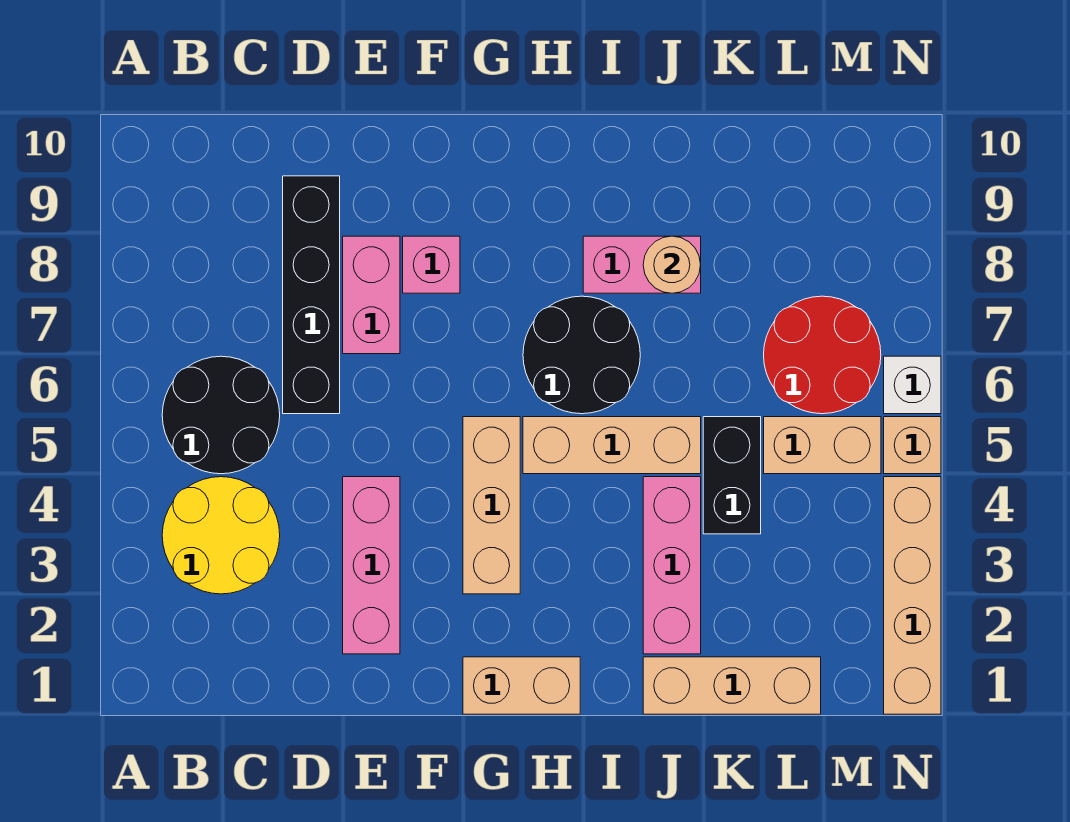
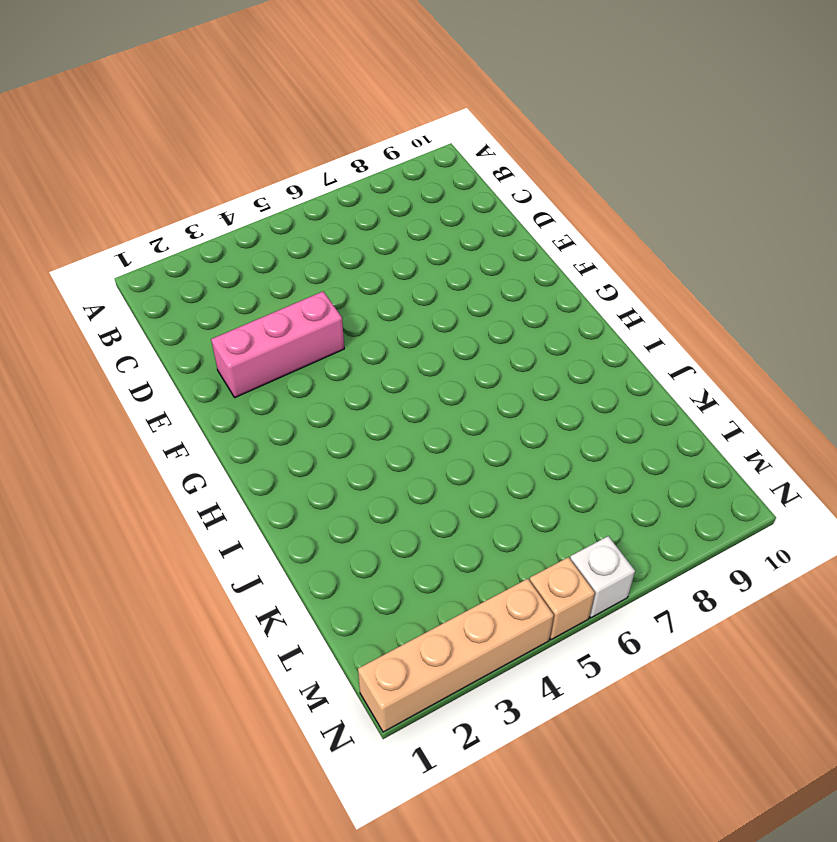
none -> yellow 2x2 round brick [162,477,280,594]
none -> black 2x2 round brick [162,356,280,474]
none -> black 1x4 brick [283,176,340,414]

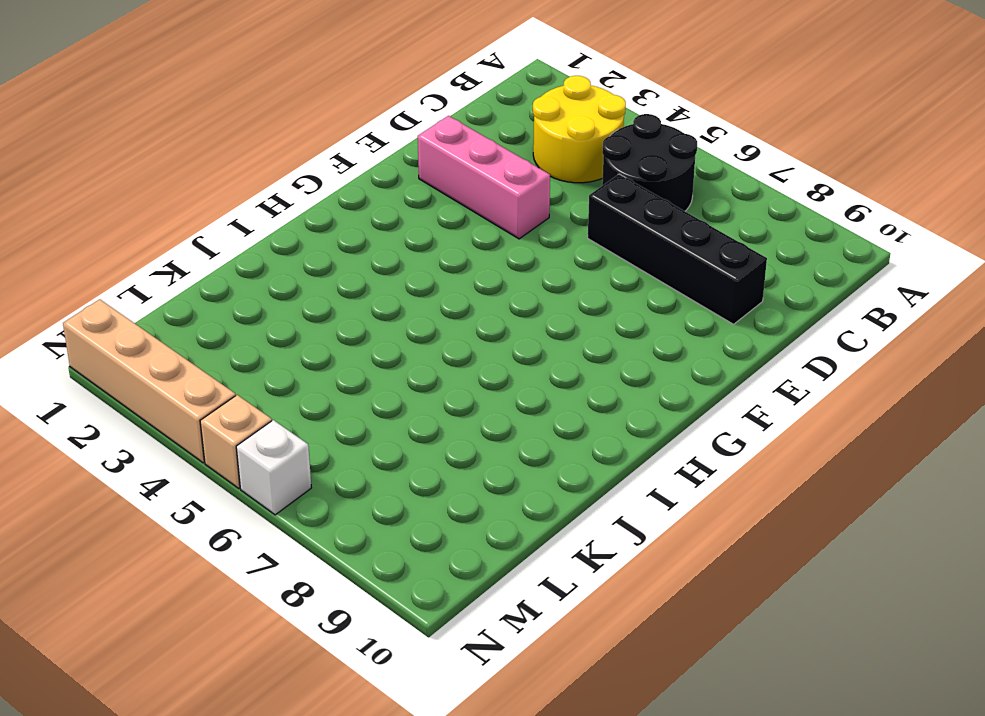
none -> pink 1x2 brick [343,236,400,354]
none -> pink 1x1 brick [403,236,460,293]
none -> tan 1x2 brick [463,657,580,714]

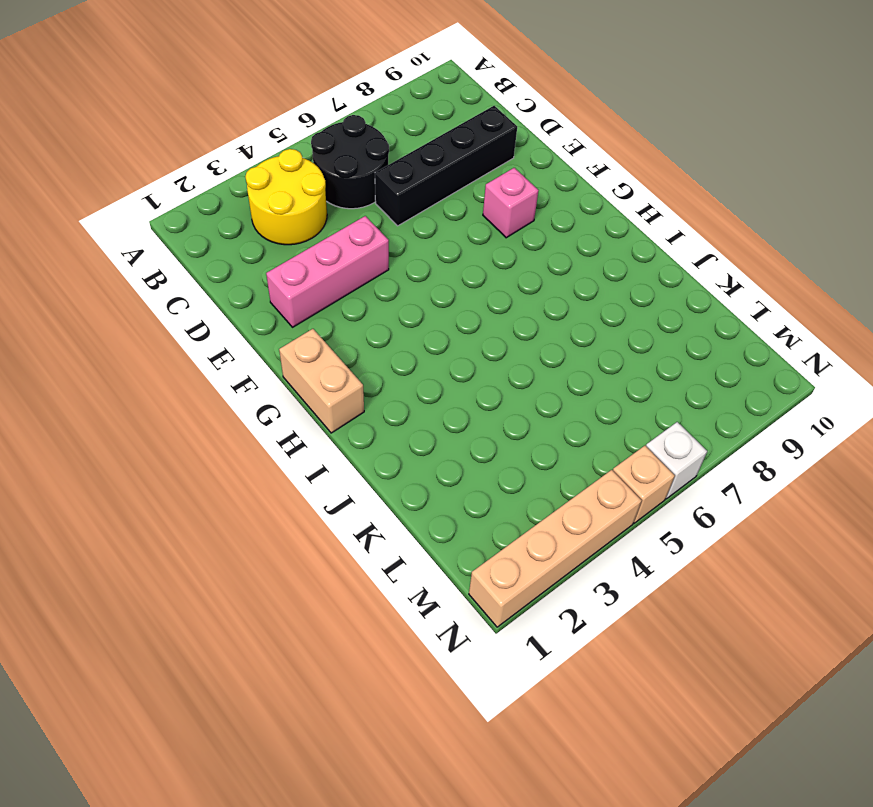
none -> pink 1x2 brick [343,236,400,354]
none -> tan 1x3 brick [463,417,520,594]
none -> tan 1x3 brick [523,417,701,474]

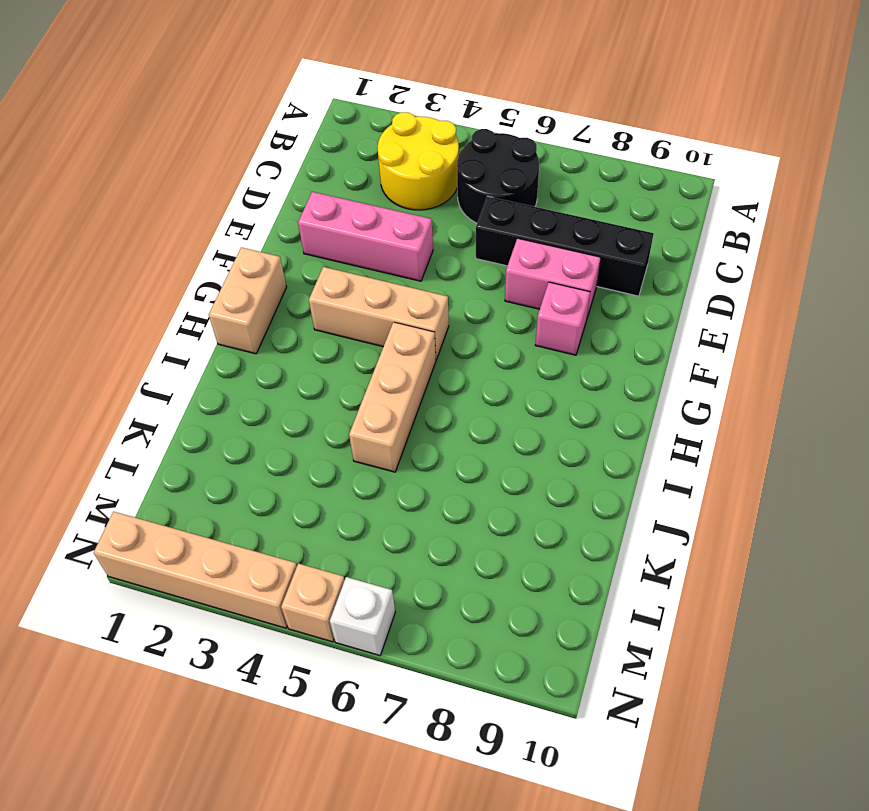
none -> black 2x2 round brick [523,296,640,414]
none -> pink 1x2 brick [583,236,701,293]
none -> tan 1x3 brick [643,657,821,714]

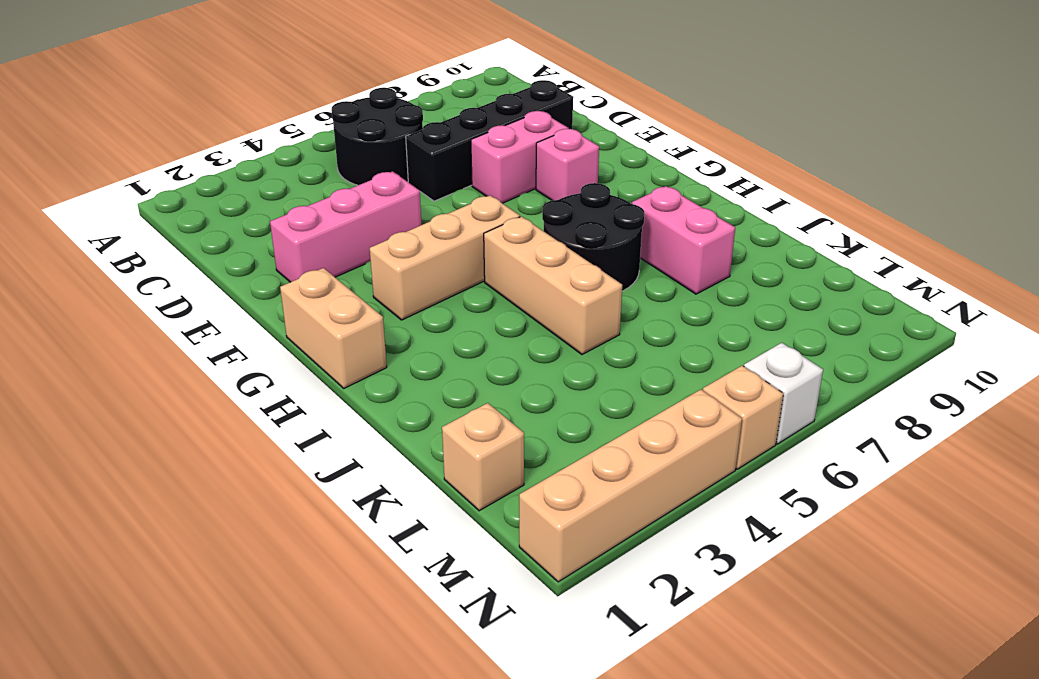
tan 1x1 brick [442,403,524,511] -> tan 1x3 brick [643,657,821,714]
none -> yellow 2x2 round brick [162,477,280,594]
none -> pink 1x3 brick [643,477,701,654]
none -> black 1x2 brick [703,417,761,534]

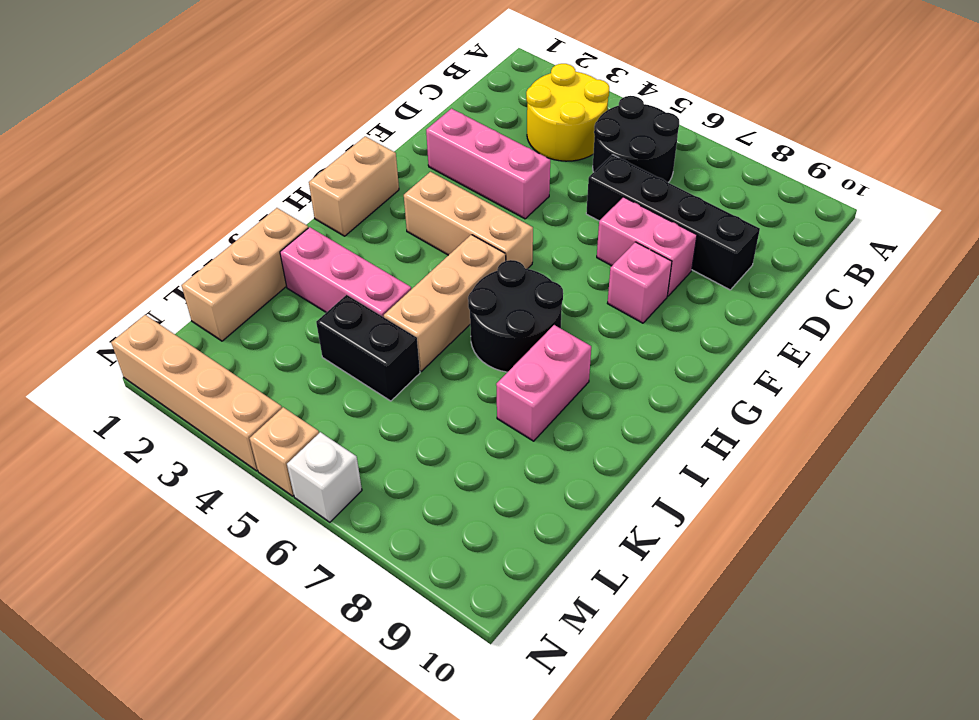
none -> tan 1x2 brick [764,417,881,474]
none -> red 2x2 round brick [764,296,881,414]
none -> tan 1x1 round brick [643,236,701,293]

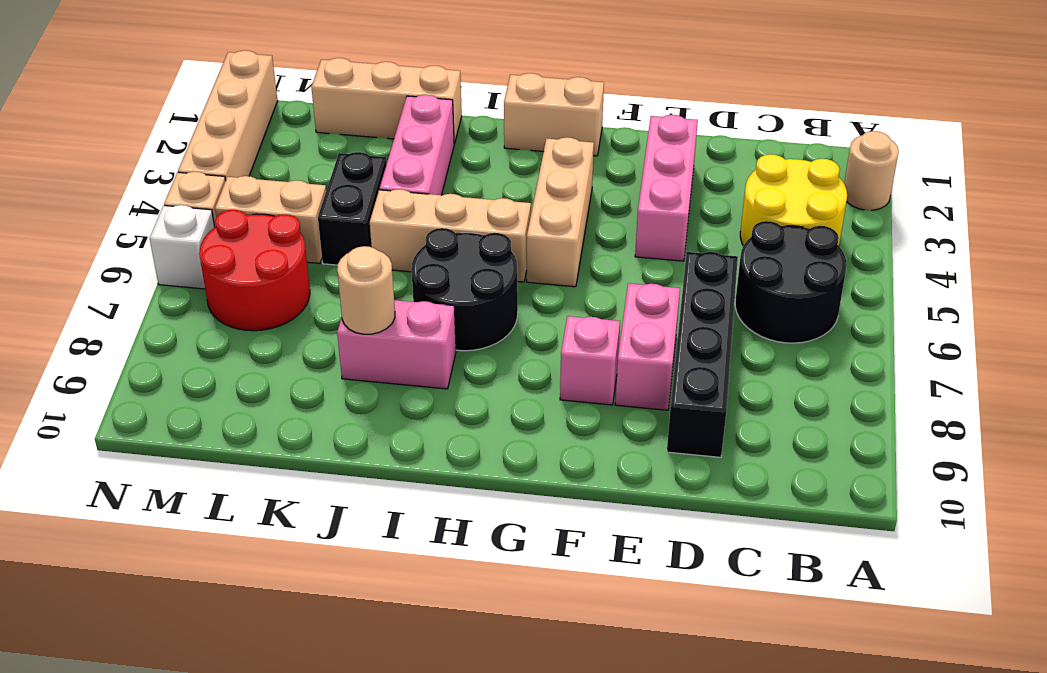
tan 1x1 round brick [844,131,899,210] -> none

